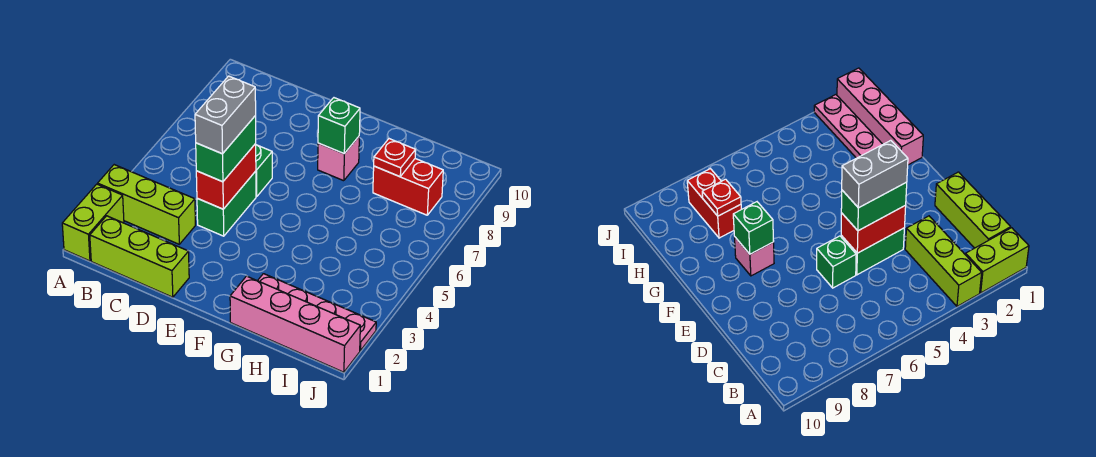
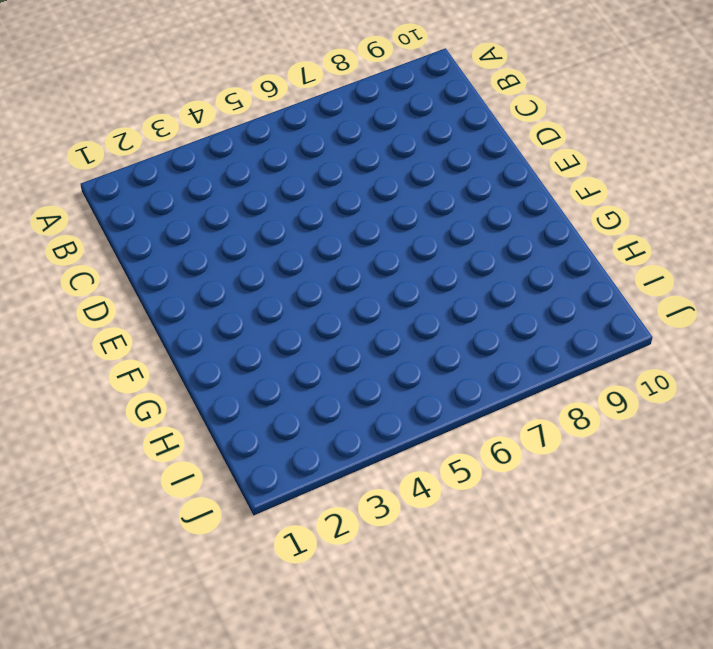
none -> lime 1x2 brick [62,184,124,261]
none -> lime 1x3 brick [98,165,195,244]
none -> lime 1x3 brick [90,216,189,297]

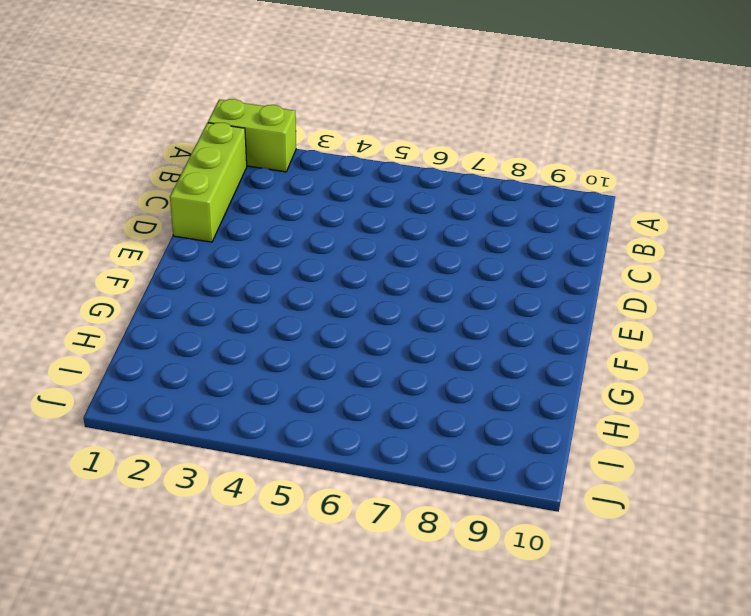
none -> lime 1x3 brick [98,165,195,244]
none -> green 1x2 brick [197,171,256,236]
none -> green 1x1 brick [256,145,272,197]

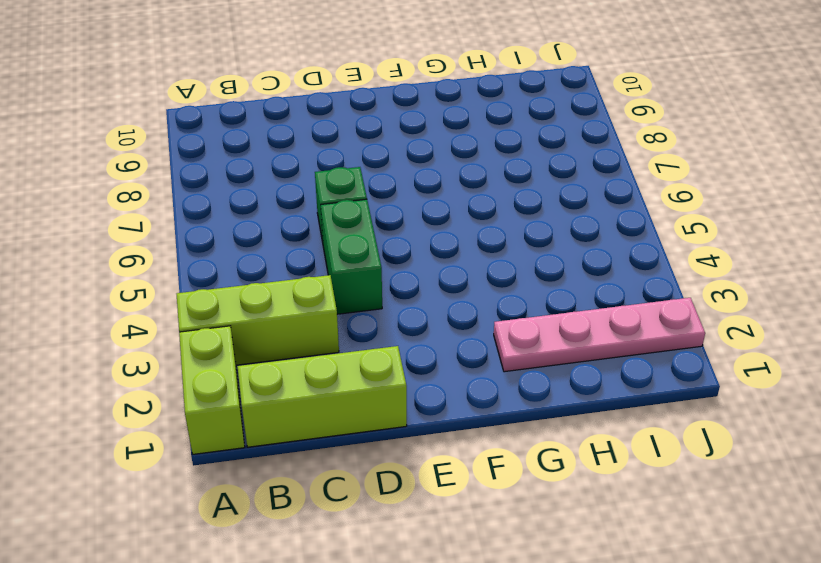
none -> pink 1x1 brick [318,137,359,181]
none -> pink 1x4 brick [230,276,360,372]
none -> red 1x2 brick [373,159,443,215]

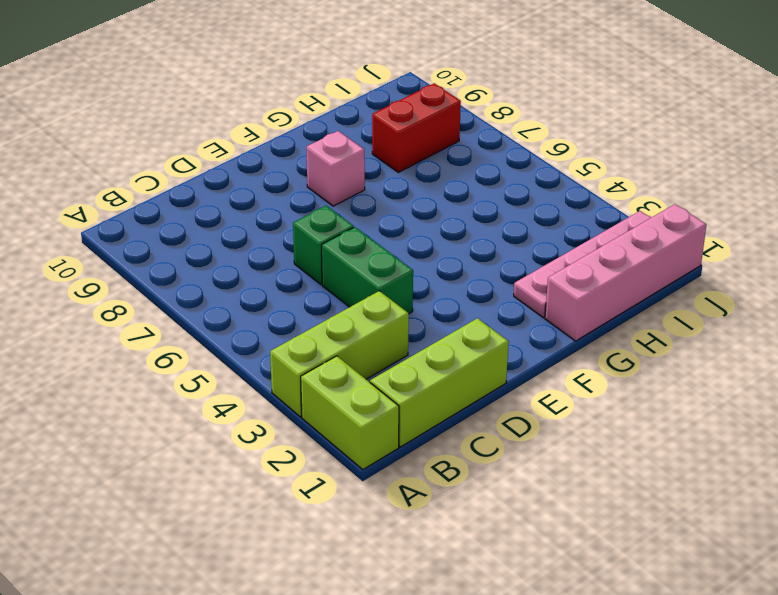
none -> red 1x2 brick [196,144,256,209]
none -> green 1x1 brick [318,98,360,154]
none -> red 1x1 plate [374,139,416,177]

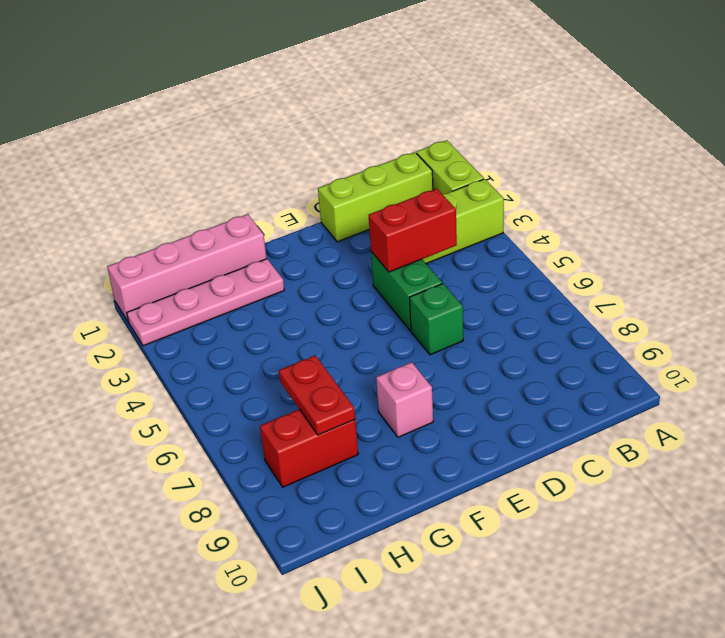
red 1x2 brick [369,189,457,272] -> red 1x2 brick turned to [196,144,256,209]
red 1x2 plate [279,355,355,435] -> red 1x1 plate [374,139,416,177]
none -> green 1x1 brick [318,98,360,154]
none -> green 1x2 brick [196,116,256,182]
none -> grey 1x2 brick [195,76,256,154]

